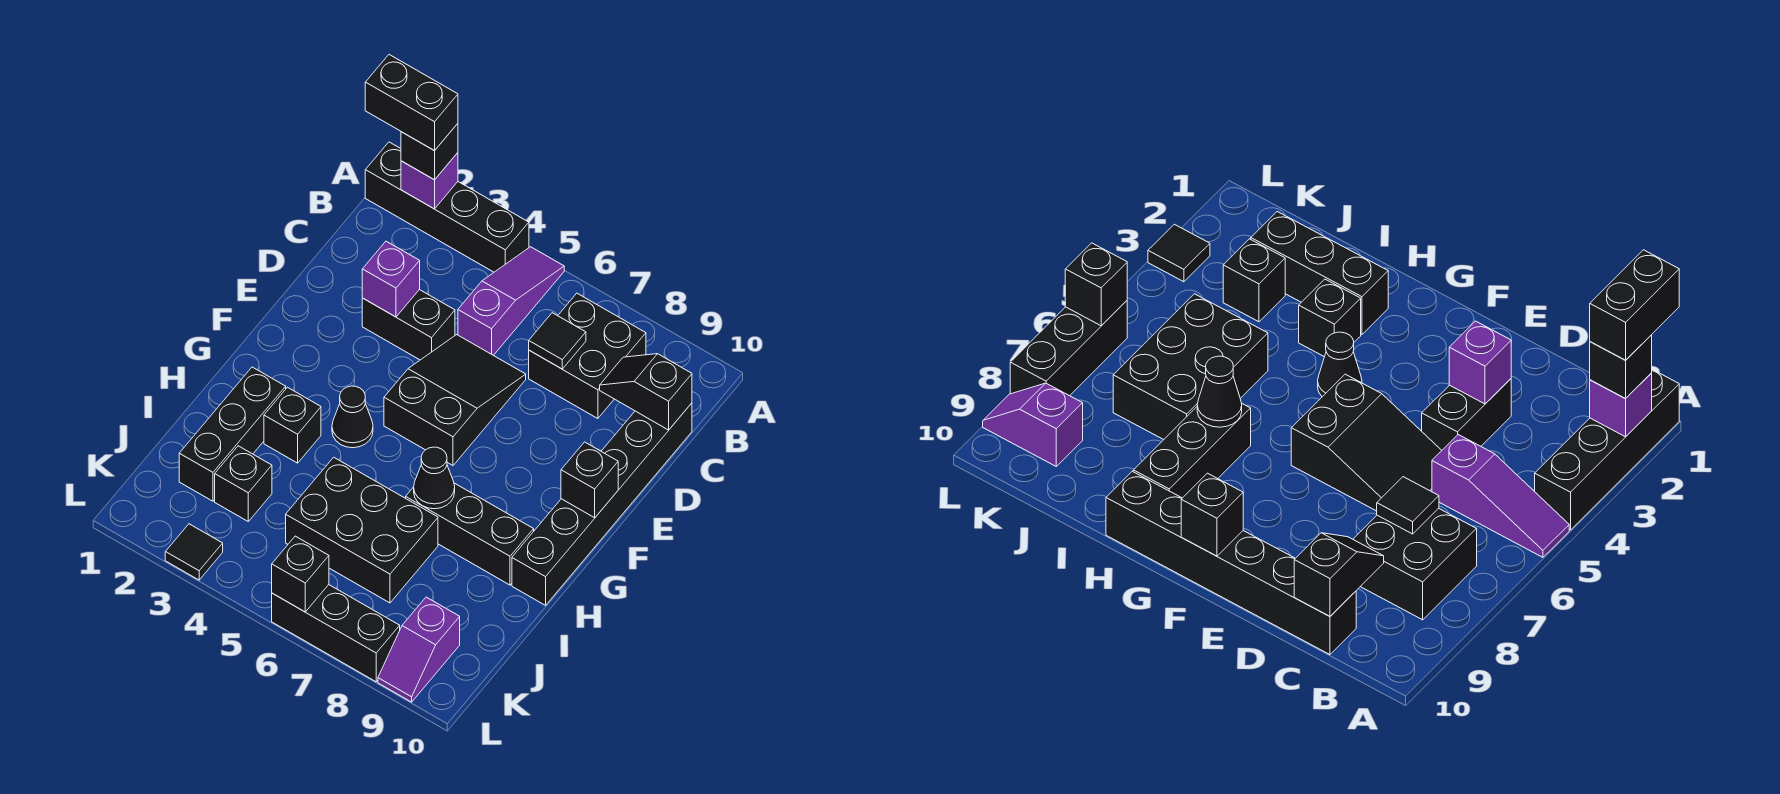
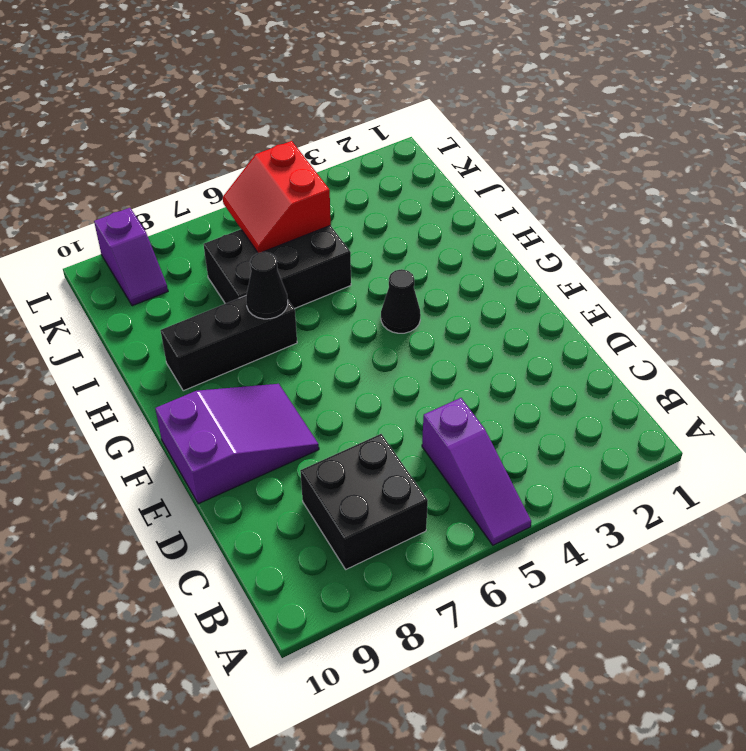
purple 2x3 slope [155,384,319,504] -> black 1x6 brick [512,403,692,605]
red 2x2 slope [223,141,331,253] -> none
purple 1x2 slope [94,208,168,306] -> purple 1x2 slope turned to [378,597,460,702]
none -> black 1x4 brick [365,142,529,272]
none -> black 1x2 brick [362,290,455,360]
none -> black 2x3 slope [384,335,526,465]

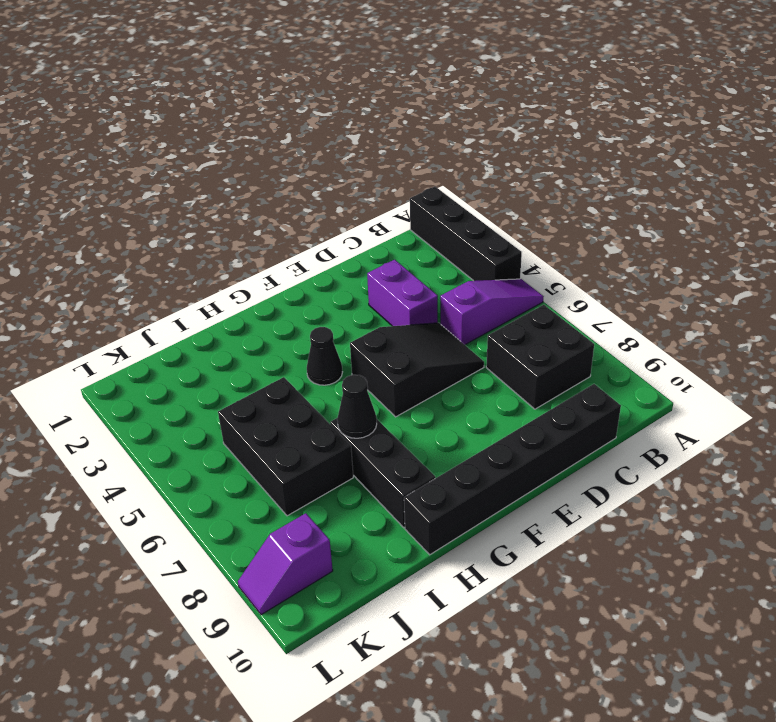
purple 1x2 brick [367,260,438,326] -> black 1x2 brick [362,290,455,360]
none -> black 1x3 brick [179,367,286,501]
none -> black 1x1 brick [264,387,321,463]
none -> black 1x1 brick [215,446,272,521]

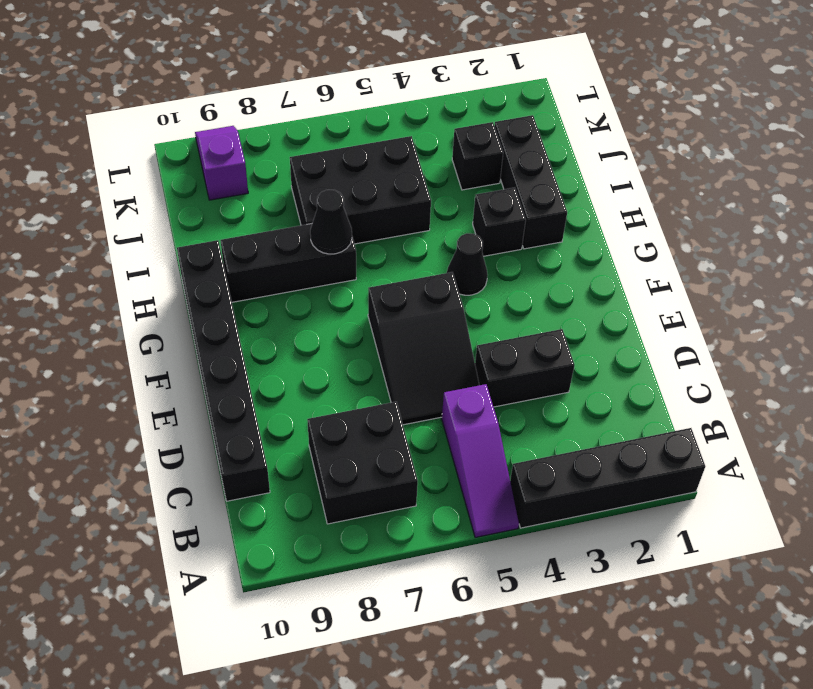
none -> black 1x1 tile [165,524,223,580]
none -> black 1x3 brick [272,585,400,682]
none -> purple 1x1 brick [401,153,458,209]

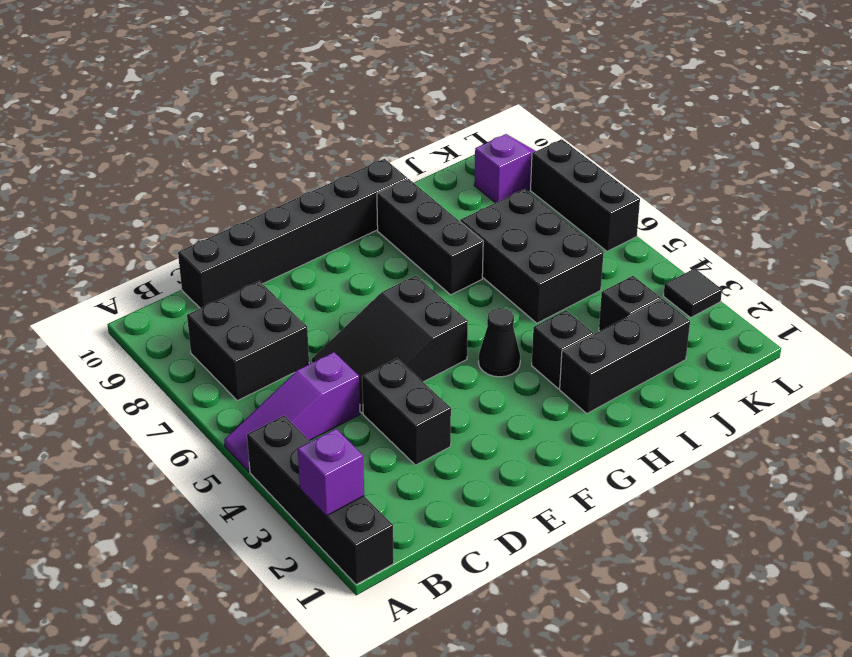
none -> black 1x1 tile [529,313,586,369]
none -> black 1x2 slope [600,354,692,430]
none -> purple 1x1 brick [362,241,420,317]

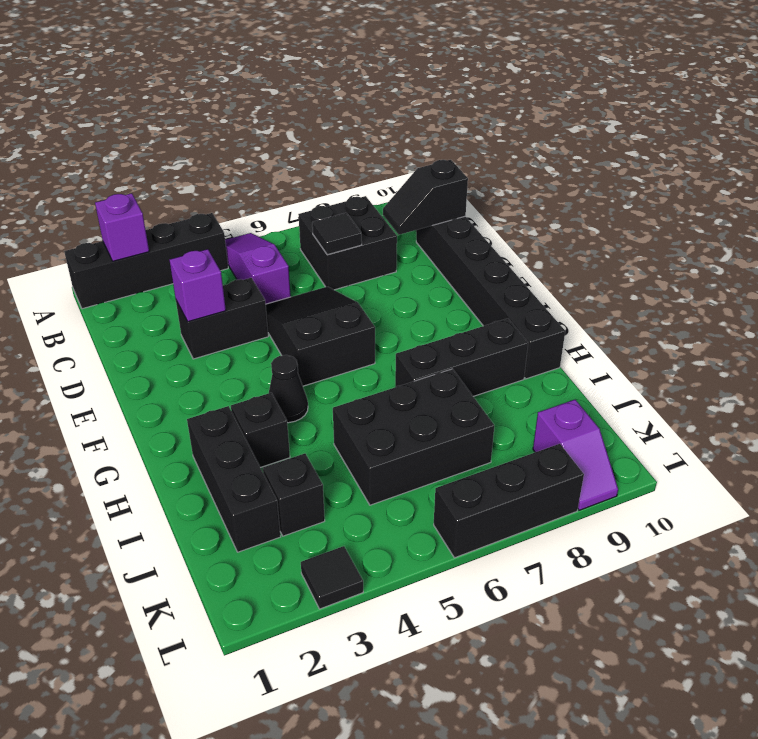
none -> black 1x1 brick [561,442,618,518]
none -> black 1x1 cone [414,447,455,509]
none -> black 1x1 brick [272,536,329,612]

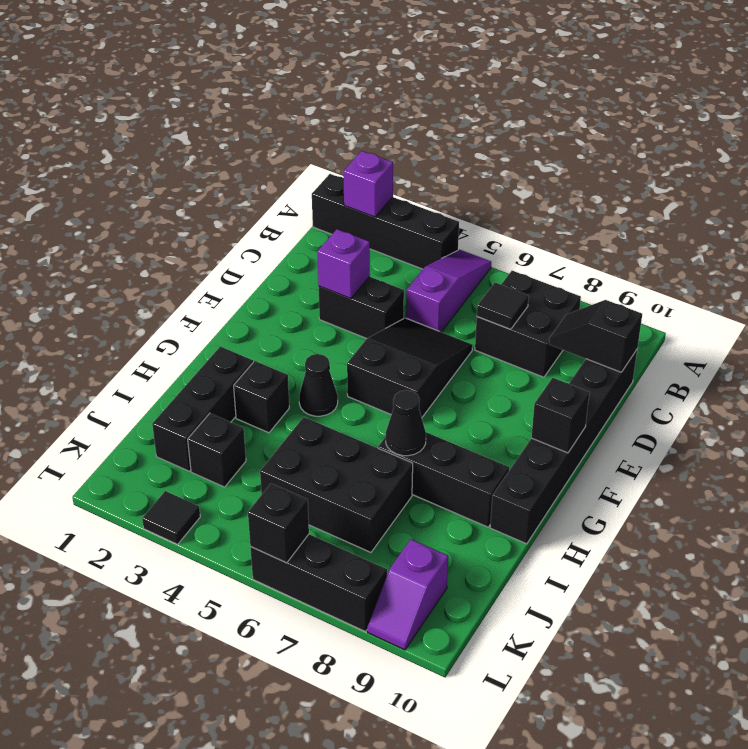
none -> black 1x1 brick [401,124,458,180]
none -> black 1x2 brick [365,55,458,151]

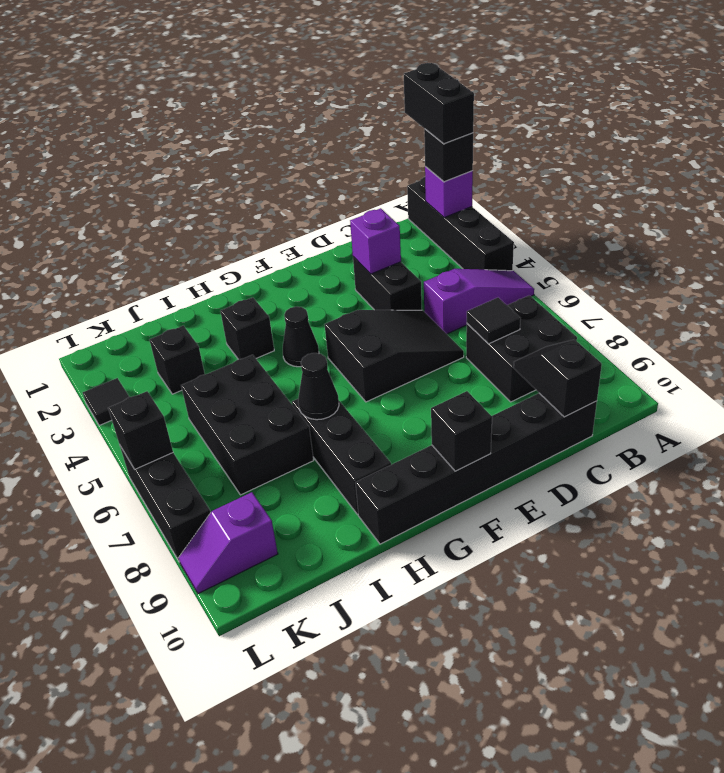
none -> black 1x3 brick [179,367,286,501]

